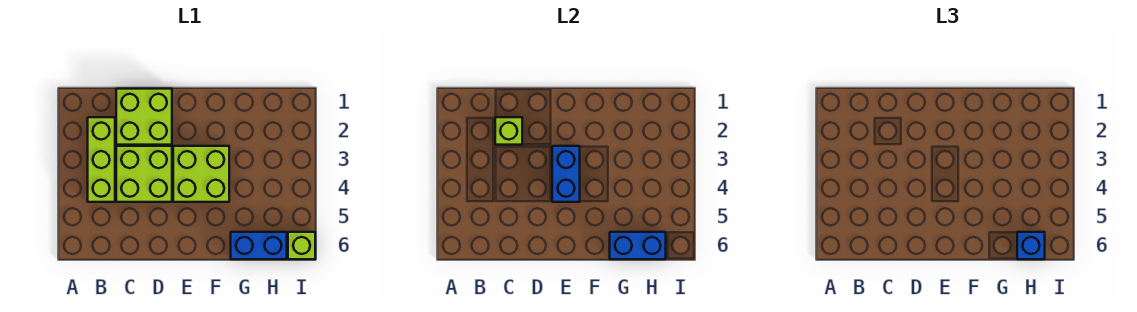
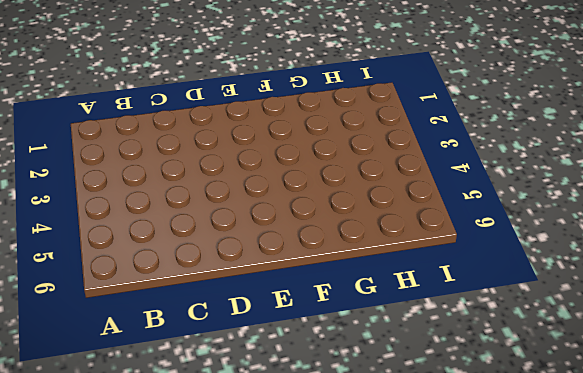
none -> lime 1x3 brick [88,117,115,202]
none -> lime 2x2 brick [116,89,172,145]

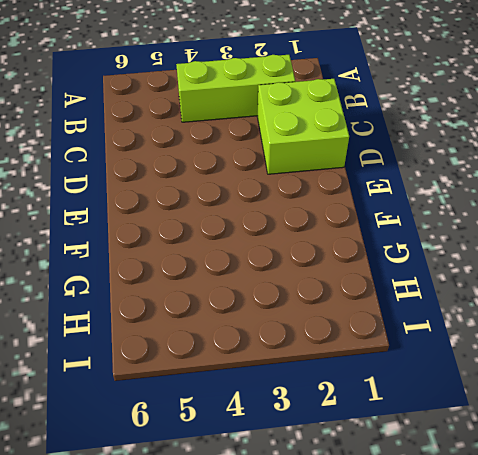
none -> lime 2x2 brick [116,146,172,202]
none -> lime 2x2 brick [173,146,229,202]

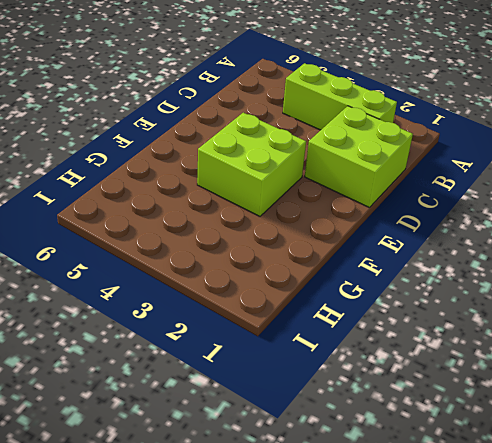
none -> lime 2x2 brick [116,146,172,202]
none -> blue 1x2 brick [231,232,287,259]

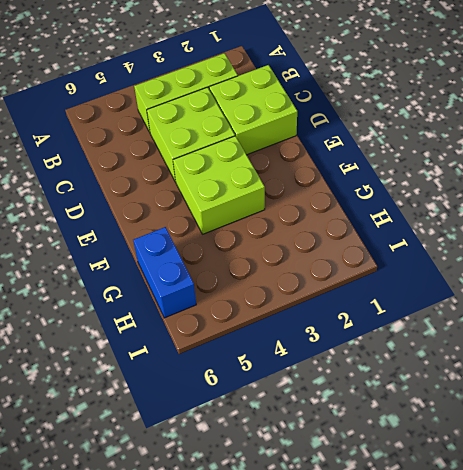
none -> lime 1x1 brick [288,232,315,259]
none -> lime 1x1 brick [495,117,522,145]

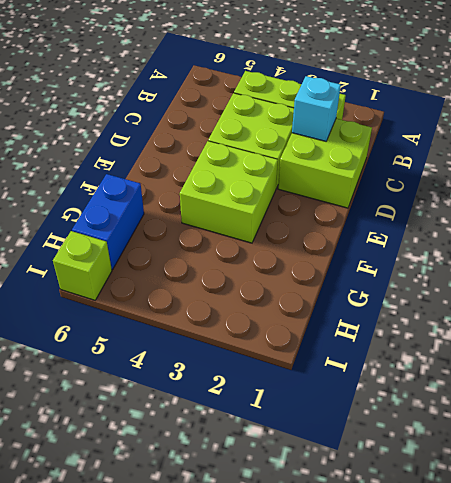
cyan 1x1 brick [292,76,341,141] -> lime 1x1 brick [495,117,522,145]
none -> blue 1x2 brick [552,146,580,202]
none -> blue 1x2 brick [610,232,666,259]

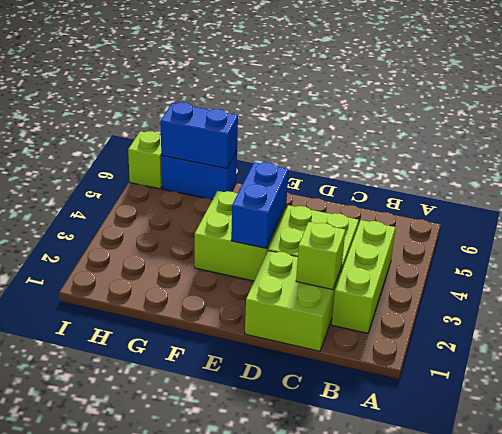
none -> blue 1x1 brick [1017,232,1045,259]

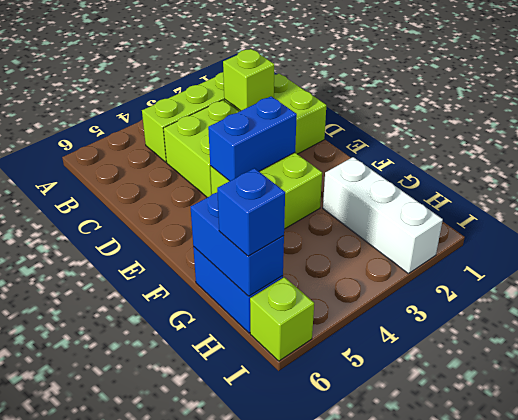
white 1x3 brick [323,157,443,274] -> none

